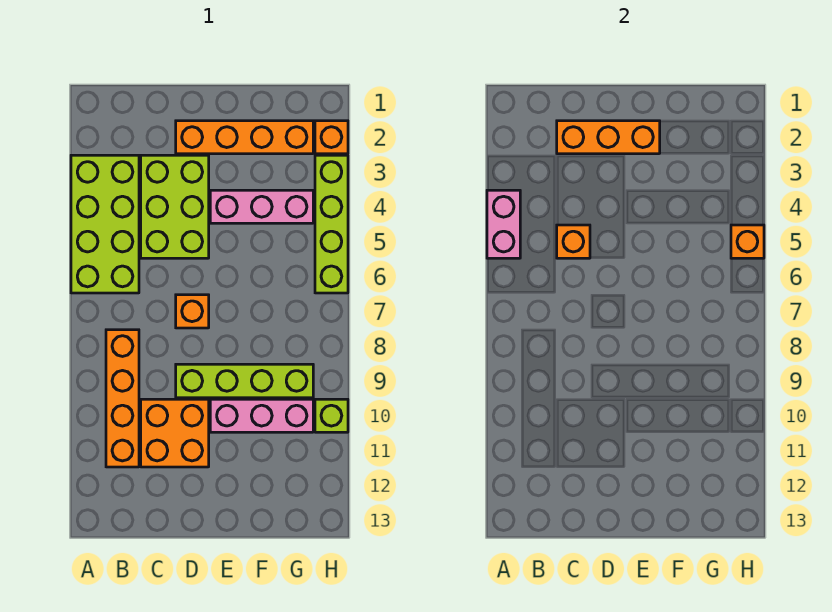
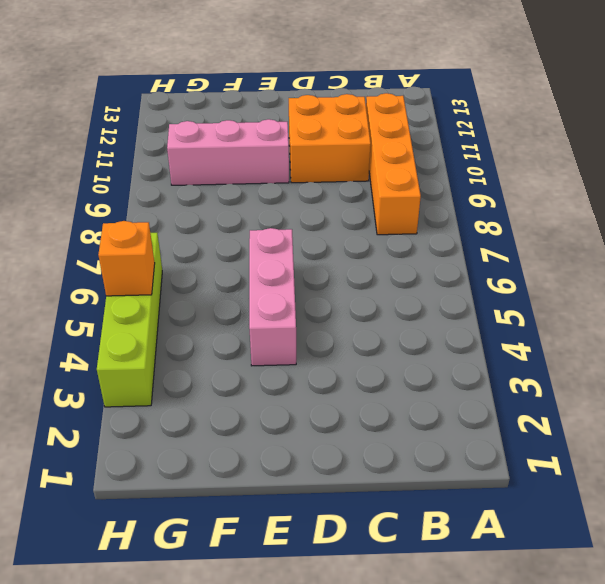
pink 1x3 brick [249,228,296,366] -> pink 1x3 brick turned to [210,190,313,223]
none -> lime 2x4 brick [71,155,139,293]
none -> lime 2x3 brick [141,155,209,258]
none -> orange 1x4 brick [176,121,313,154]

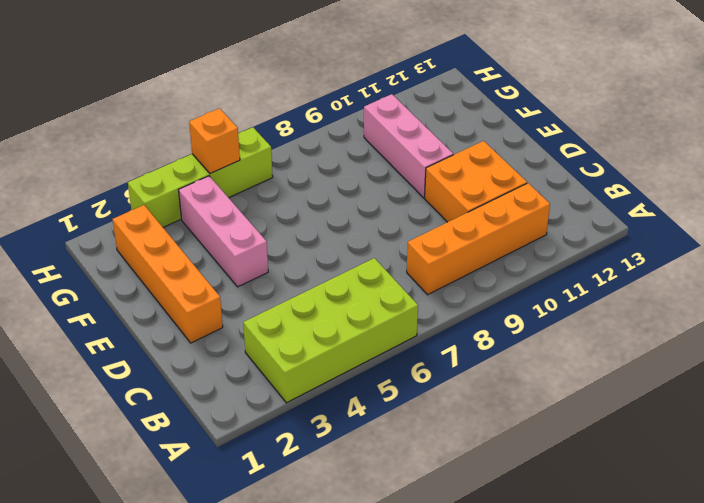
none -> lime 2x3 brick [141,155,209,258]
none -> orange 1x1 brick [176,295,209,328]
none -> lime 1x4 brick [176,364,313,398]

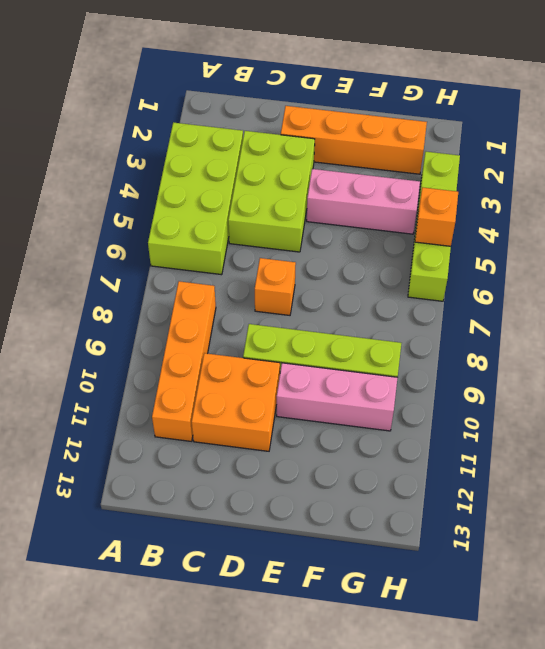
none -> orange 1x1 brick [315,121,348,154]
none -> lime 1x1 brick [315,399,348,432]
none -> pink 1x2 brick [487,190,520,258]

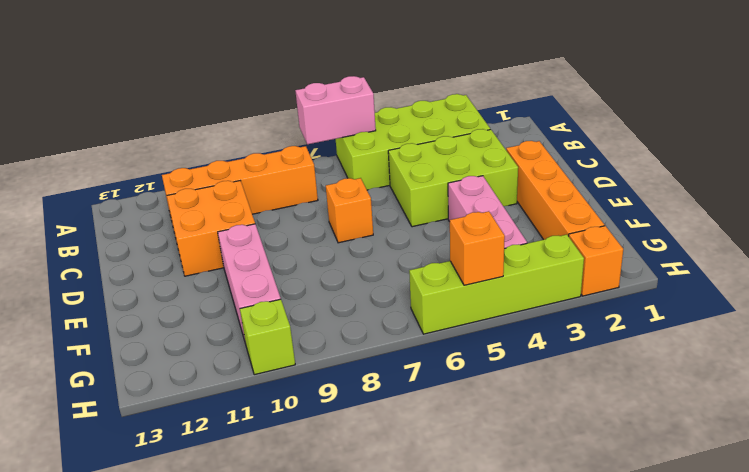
pink 1x2 brick [295,76,376,144] -> pink 1x2 brick moved to [487,190,520,258]
none -> lime 1x4 brick [176,364,313,398]
none -> orange 1x3 brick [557,121,660,154]
none -> orange 1x1 brick [557,225,590,258]

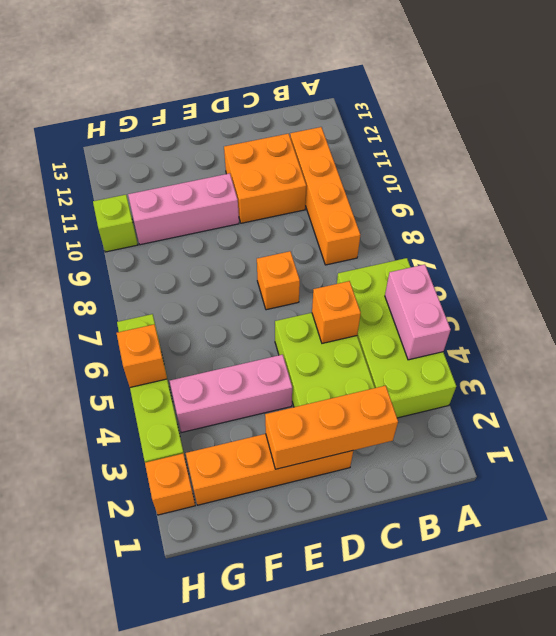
none -> lime 1x4 brick [176,364,313,398]

